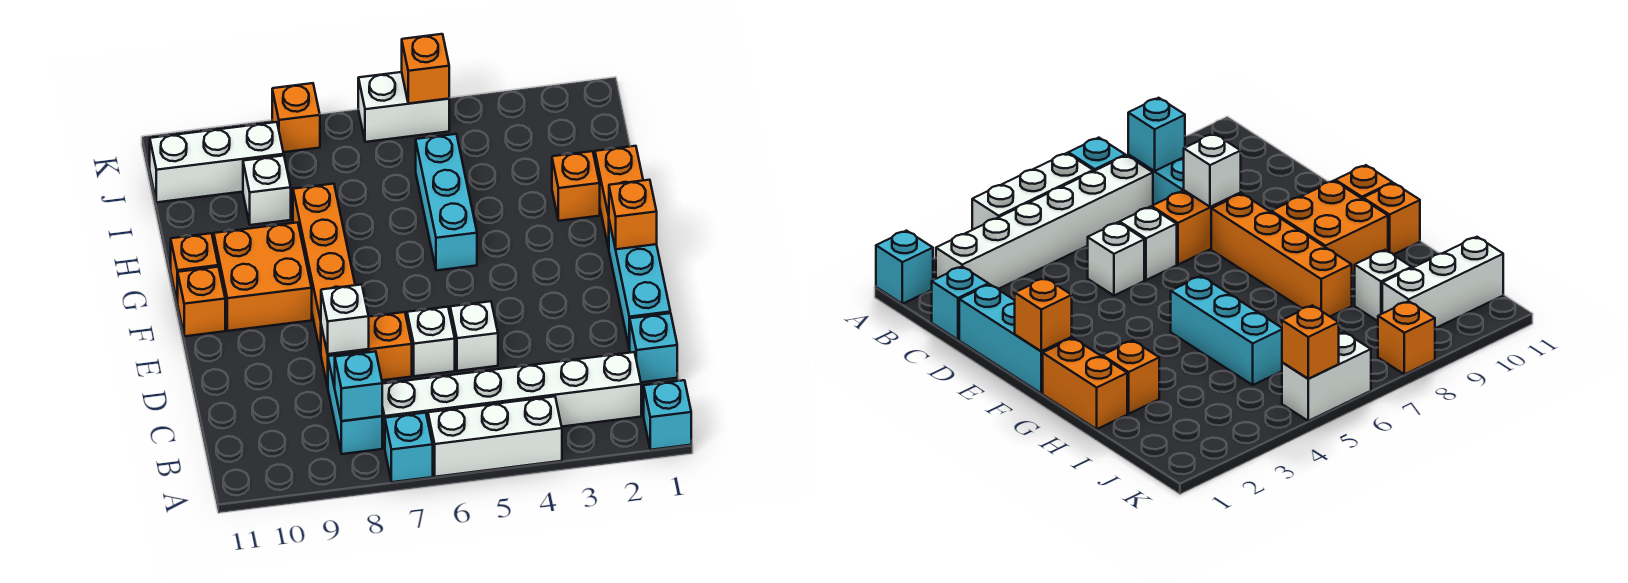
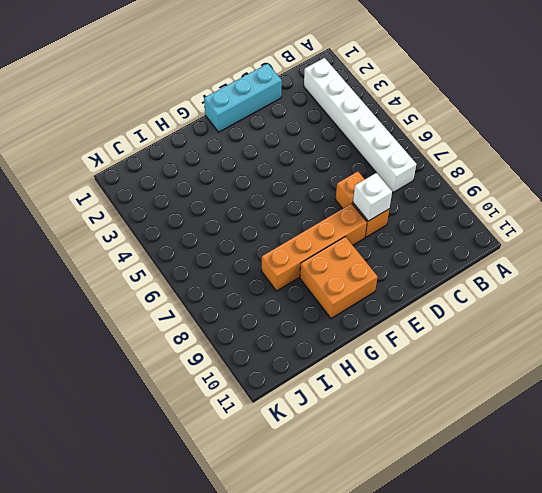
none -> cyan 1x1 brick [644,380,691,450]
none -> white 1x3 brick [428,396,562,477]
none -> cyan 1x1 brick [385,413,433,482]

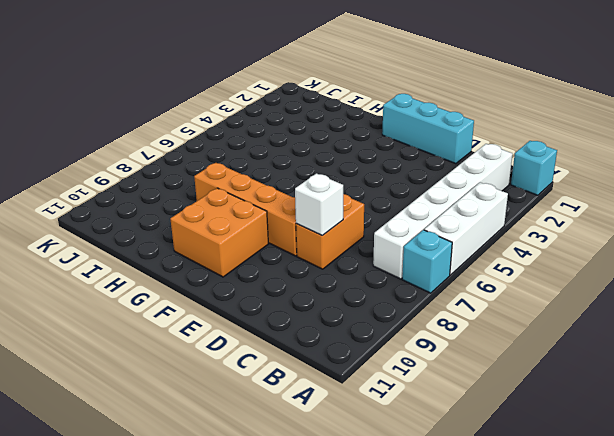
none -> cyan 1x2 brick [328,351,382,454]
none -> cyan 1x1 brick [630,313,677,382]
none -> white 1x1 brick [450,301,498,371]

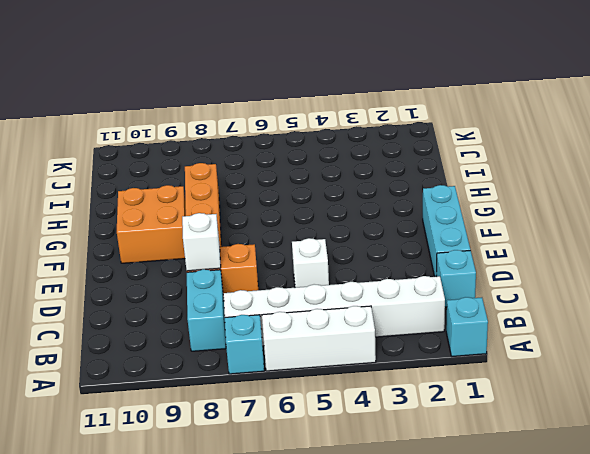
none -> white 1x1 brick [407,307,455,376]
none -> orange 1x1 brick [178,267,225,336]
none -> orange 1x2 brick [595,146,643,248]

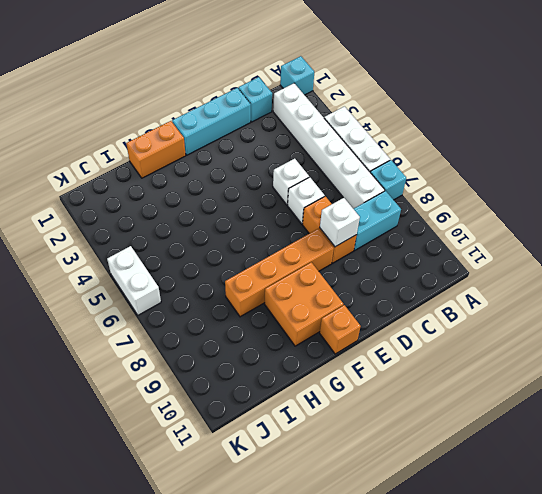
none -> cyan 1x3 brick [416,134,477,271]
none -> orange 1x1 brick [171,233,218,303]
none -> orange 1x1 brick [552,151,600,221]

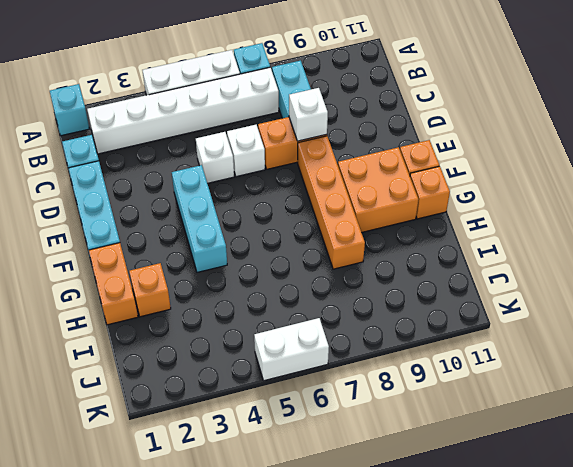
cyan 1x3 brick [172,165,227,272] -> cyan 1x3 brick moved to [416,134,477,271]
none -> white 1x1 brick [243,156,291,225]
none -> white 1x3 brick [150,122,284,202]
none -> orange 1x1 brick [272,83,320,152]

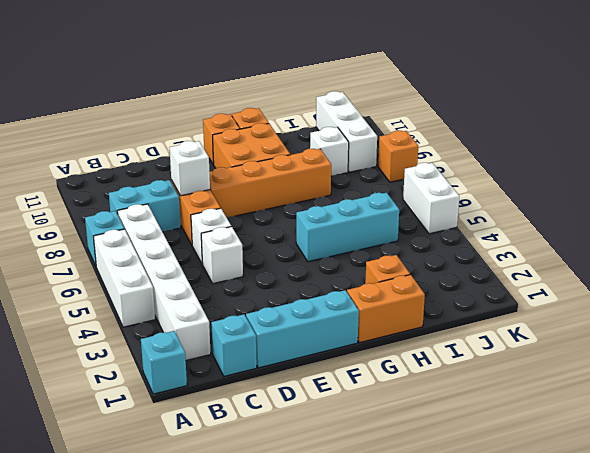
none -> cyan 1x1 brick [335,351,382,421]
none -> orange 1x1 brick [609,180,657,249]
none -> orange 1x1 brick [402,34,449,104]

